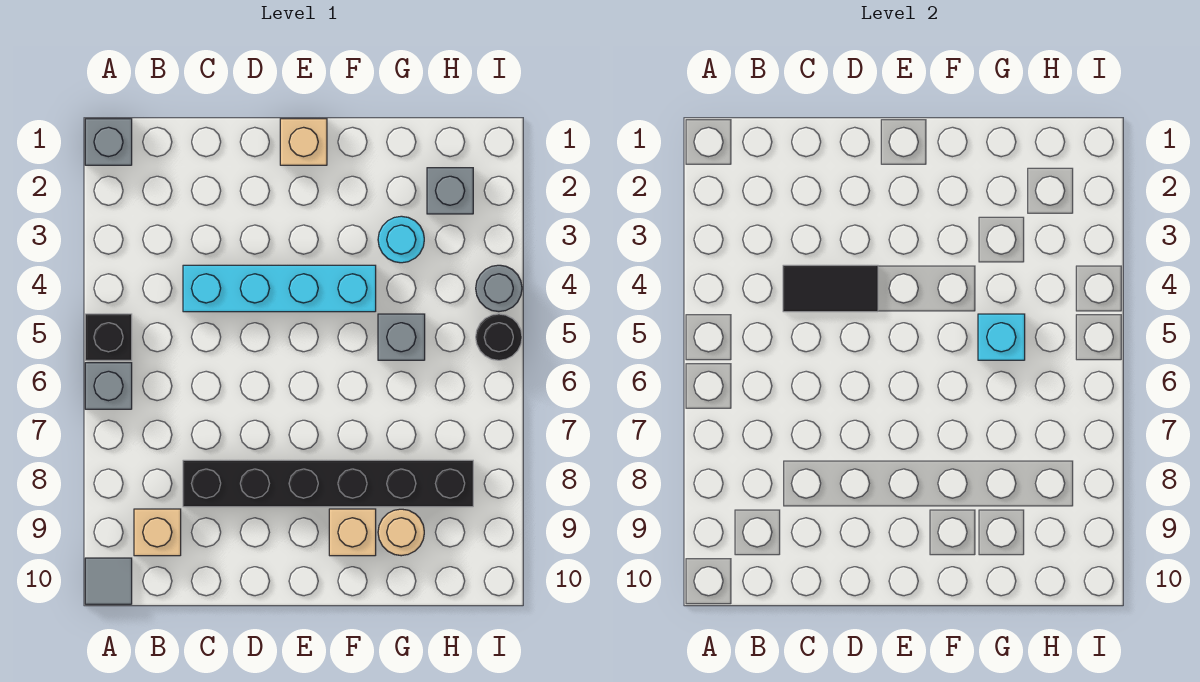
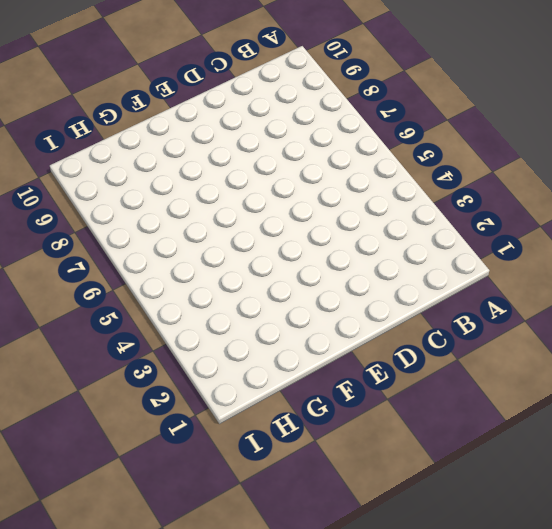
none -> grey 1x1 brick [85,119,132,165]
none -> black 1x1 brick [85,314,132,360]
none -> grey 1x1 brick [85,363,132,409]

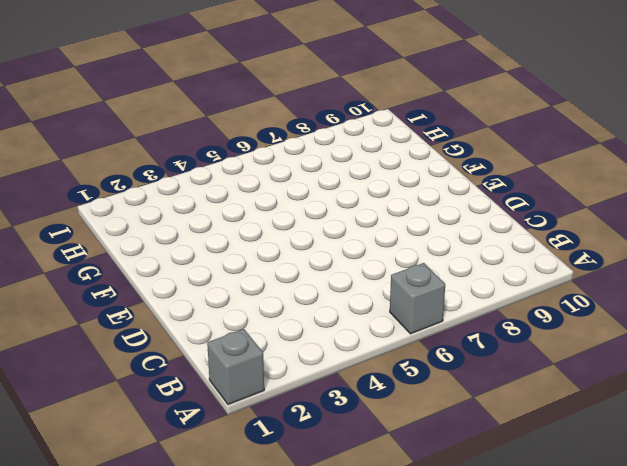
none -> black 1x1 brick [85,314,132,360]
none -> grey 1x1 tile [85,558,132,604]
none -> tan 1x1 brick [134,509,181,556]

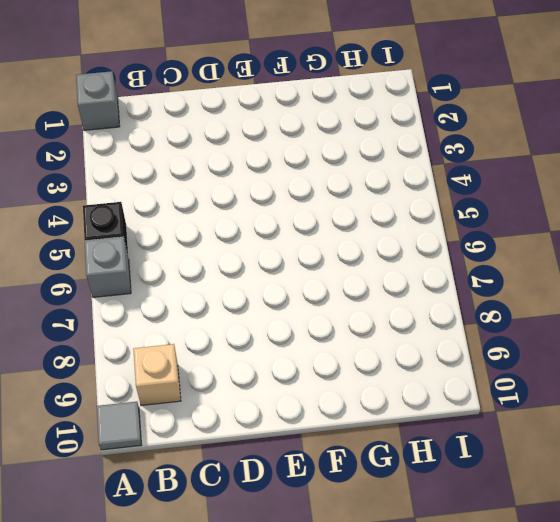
none -> cyan 1x4 brick [183,265,376,312]
none -> black 1x6 brick [183,460,473,507]
none -> tan 1x1 brick [280,119,327,165]

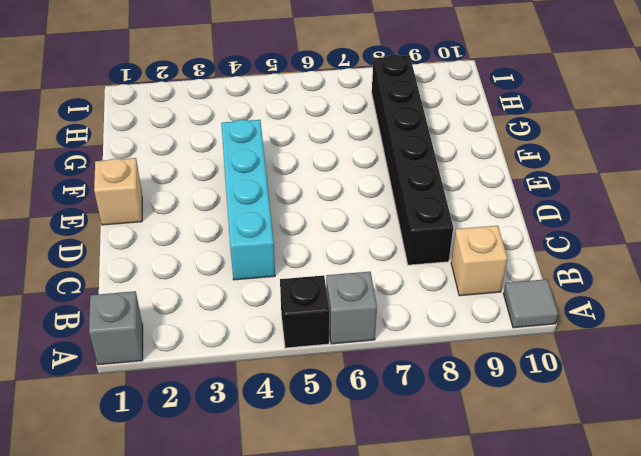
none -> tan 1x1 brick [329,509,376,556]
none -> cyan 1x1 round brick [378,216,424,263]
none -> grey 1x1 brick [378,314,425,360]

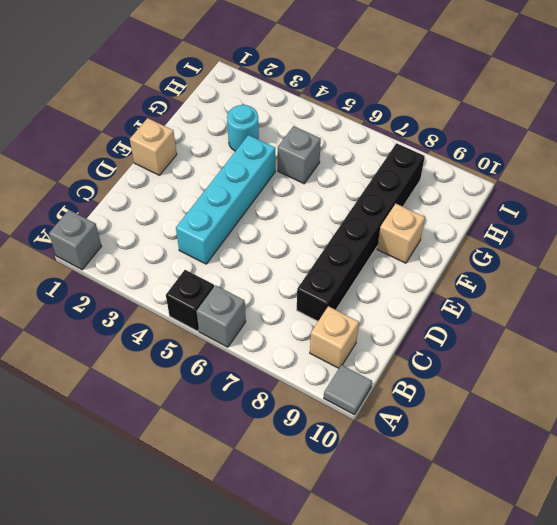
none -> tan 1x1 round brick [378,509,424,556]
none -> grey 1x1 brick [427,168,473,214]
none -> grey 1x1 round brick [476,265,522,312]

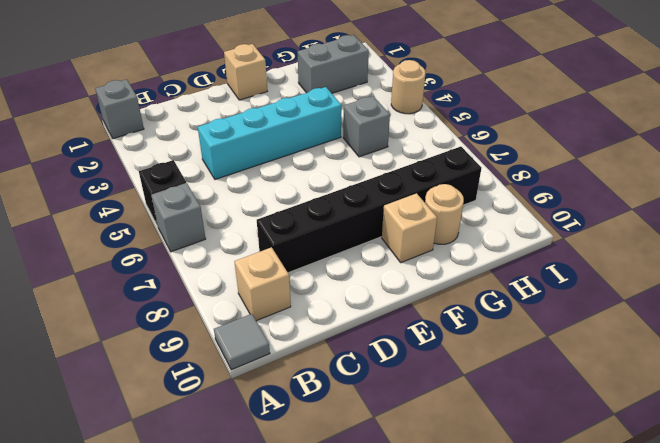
grey 1x2 brick [297,35,369,93] -> grey 1x1 brick [427,168,473,214]
tan 1x1 round brick [391,60,425,114] -> grey 1x1 round brick [476,265,522,312]
none -> cyan 1x1 round brick [378,216,424,263]
none -> black 1x1 round brick [476,314,522,360]
none -> black 1x2 tile [783,265,878,312]

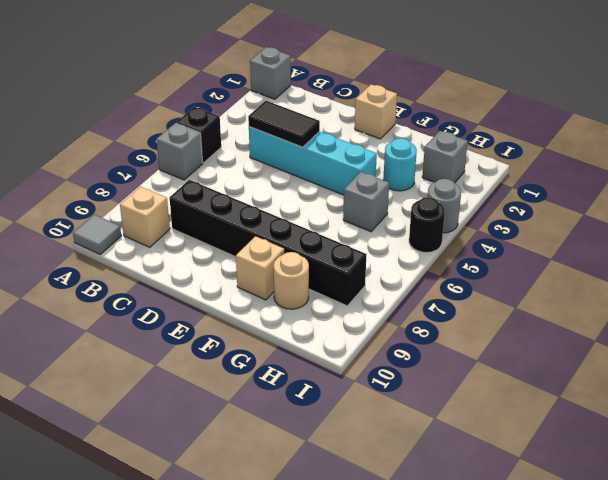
none -> cyan 1x1 brick [978,314,1025,360]

